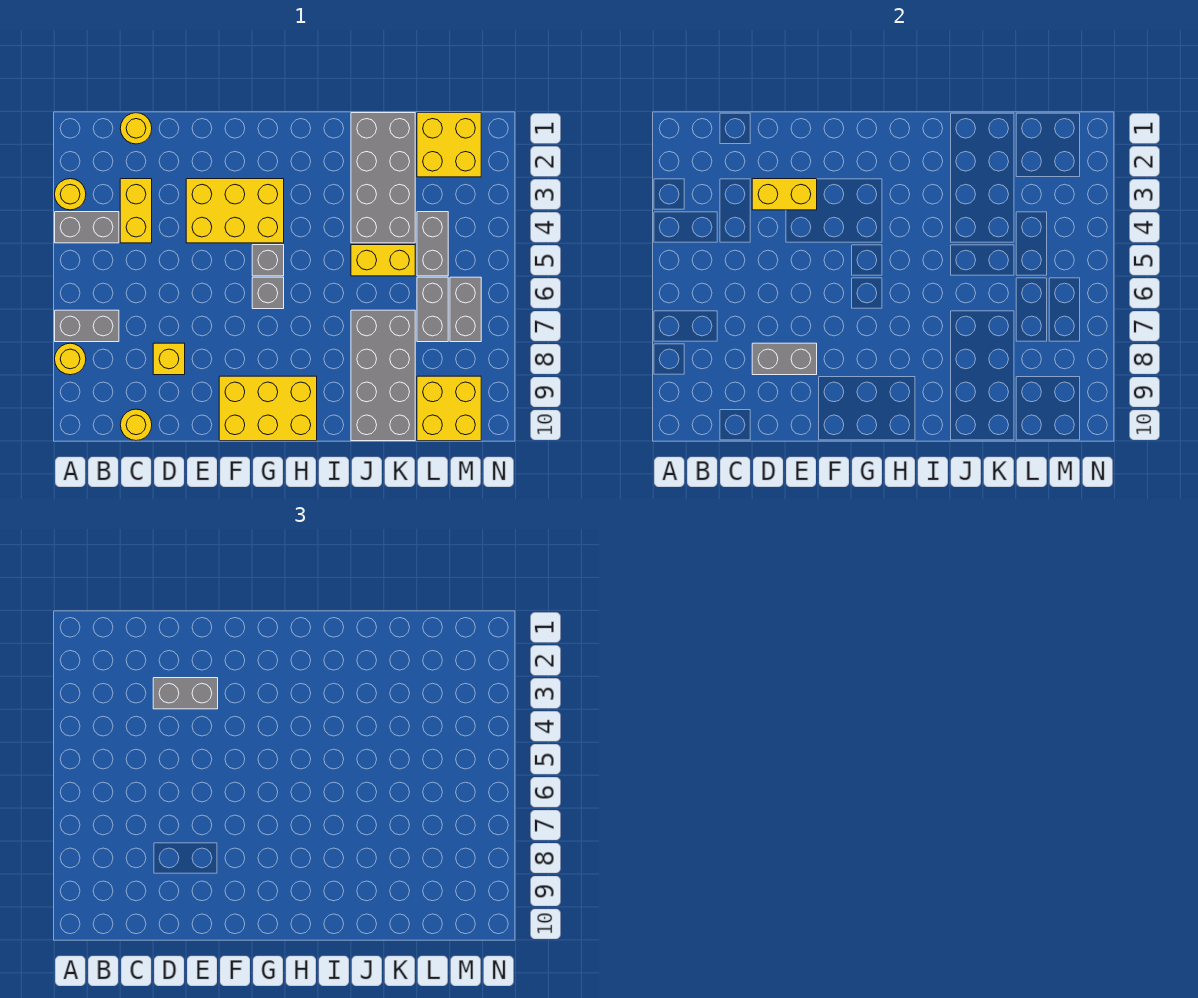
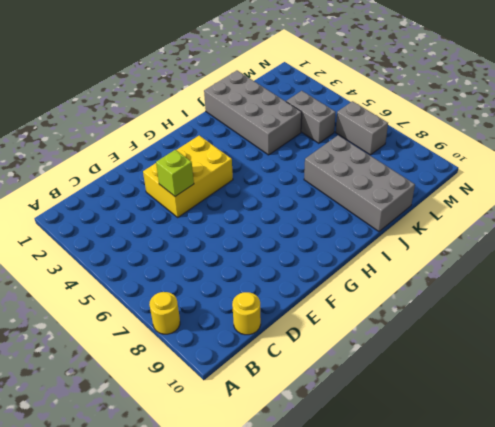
lime 1x1 brick [156,150,194,197] -> none
none -> yellow 1x1 round brick [55,179,86,210]
none -> grey 1x2 brick [55,212,119,243]
none -> grey 1x2 brick [55,310,119,342]

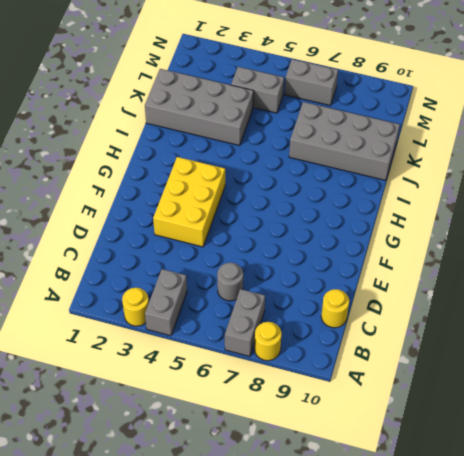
grey 1x1 round brick [217,263,243,301] -> none
none -> yellow 1x1 round brick [120,113,152,144]
none -> yellow 1x2 brick [120,179,152,243]
none -> yellow 1x1 brick [153,343,185,375]

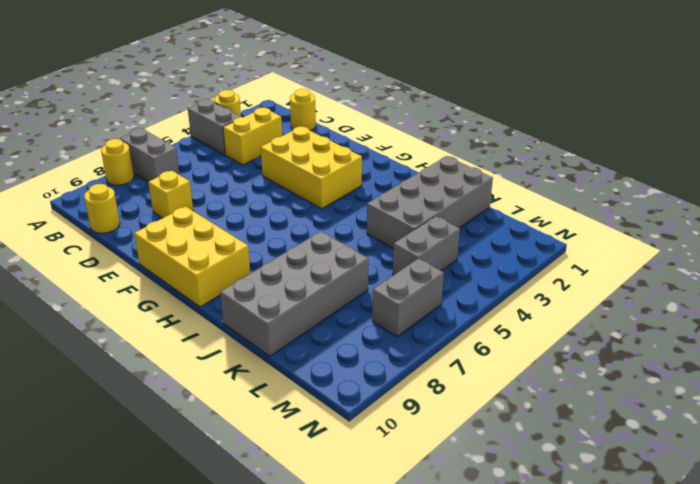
none -> grey 1x1 brick [252,245,284,276]
none -> grey 1x1 brick [252,277,284,309]
none -> yellow 1x2 brick [351,245,415,276]

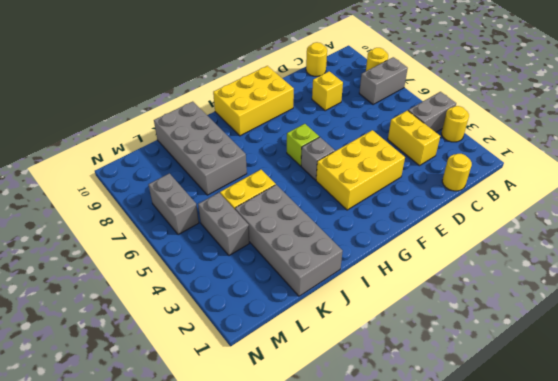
lime 1x1 brick [287,124,319,166] -> grey 1x1 brick [252,277,284,309]
none -> yellow 2x2 brick [417,113,481,177]
none -> grey 1x2 brick [417,277,448,342]
none -> yellow 2x2 brick [417,376,481,441]

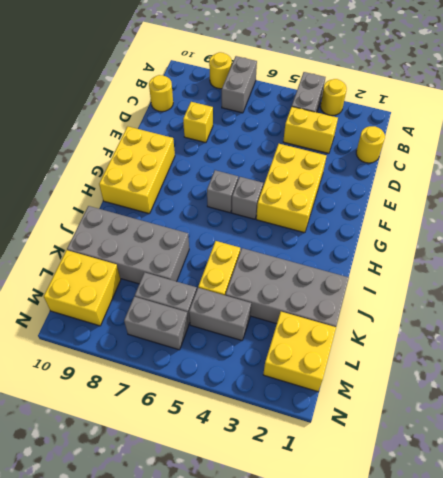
none -> yellow 1x2 brick [752,179,817,210]
none -> grey 1x2 brick [752,343,817,375]
none -> grey 1x2 brick [153,678,218,709]

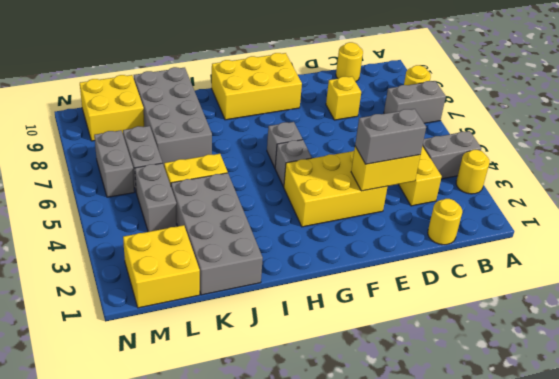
none -> grey 1x2 brick [752,343,817,375]

